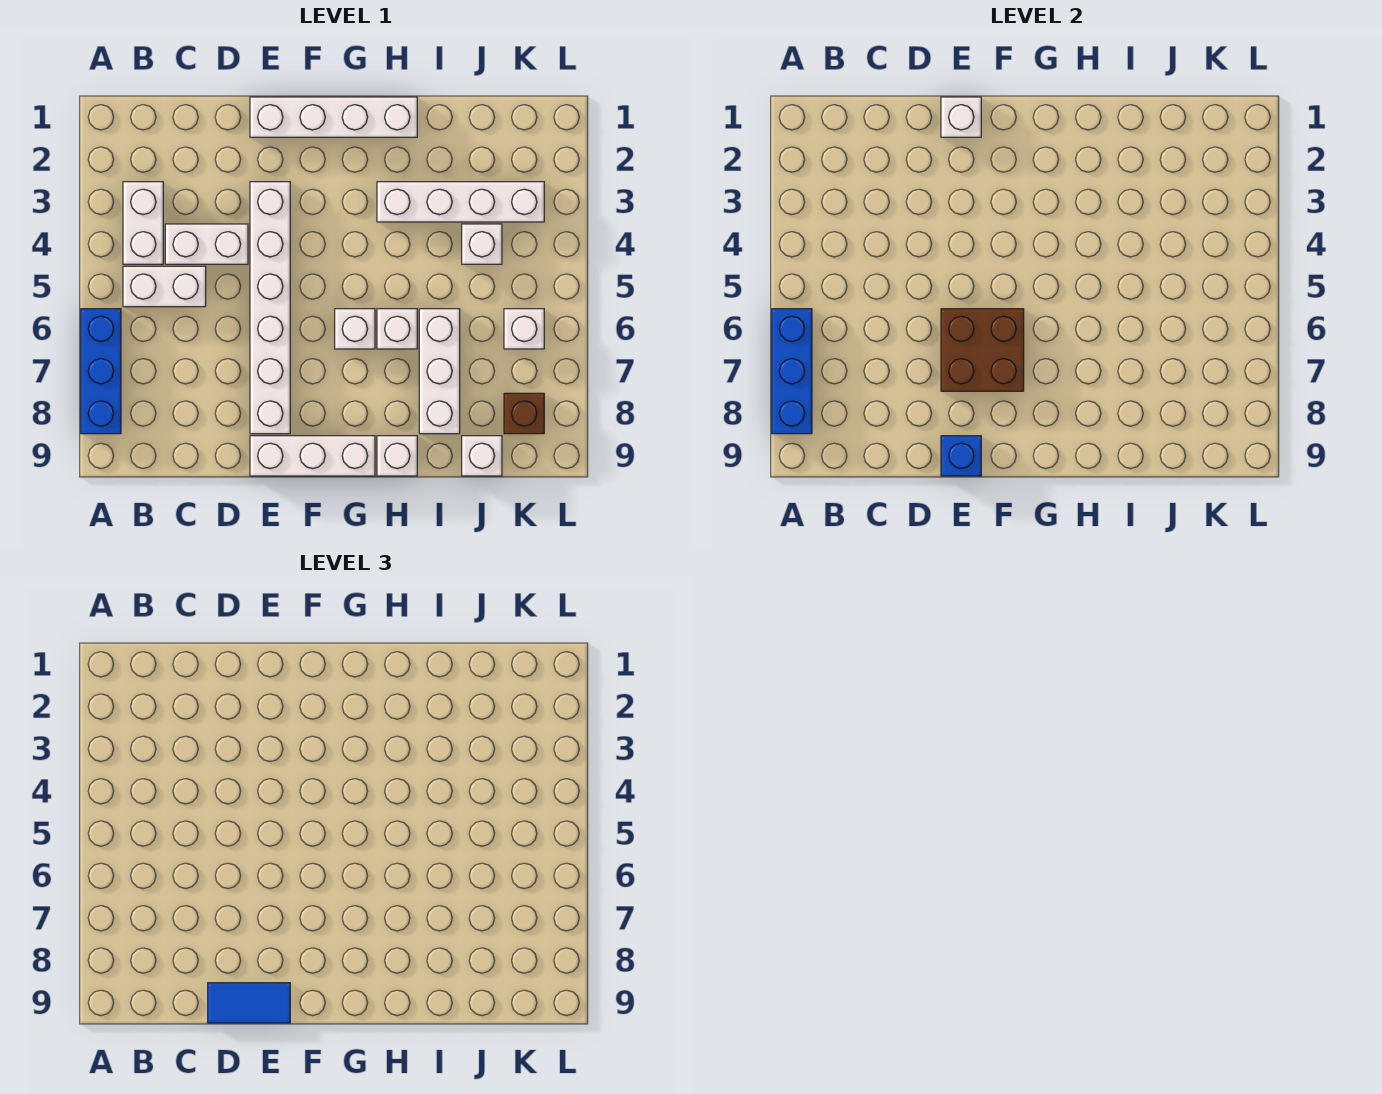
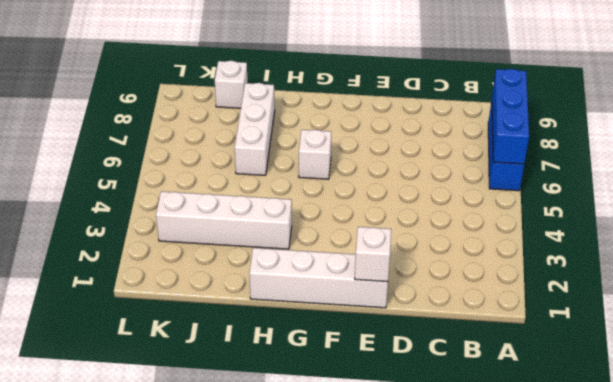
none -> white 1x2 brick [123,182,163,264]
none -> white 1x2 brick [123,266,206,307]
none -> white 1x2 brick [165,224,248,264]

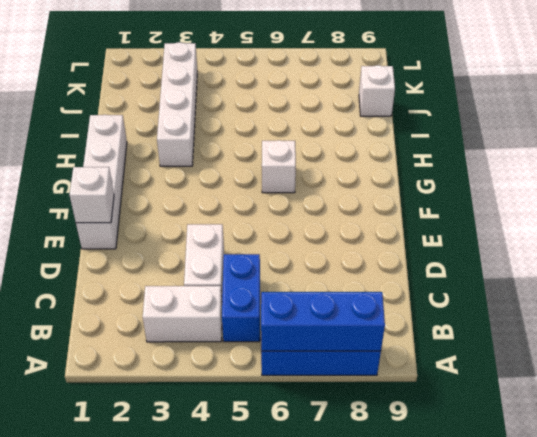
blue 1x2 brick [222,254,260,342] -> white 1x2 brick [123,266,206,307]
none -> white 1x6 brick [250,182,290,434]
none -> white 1x3 brick [250,436,375,476]
none -> white 1x1 brick [377,309,417,349]

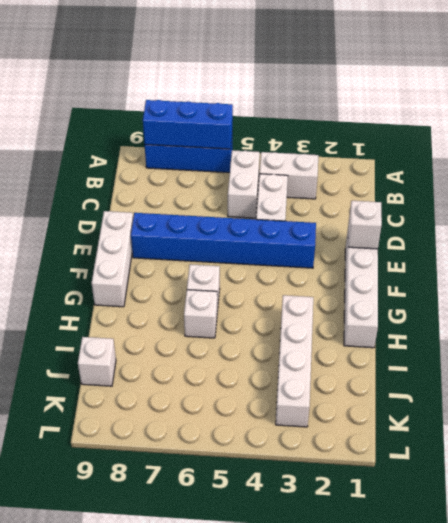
blue 1x6 brick [131,213,316,268] -> white 1x6 brick [250,182,290,434]
none -> white 1x1 brick [377,436,417,476]
none -> white 1x3 brick [419,309,460,434]
none -> white 1x1 brick [462,224,502,264]

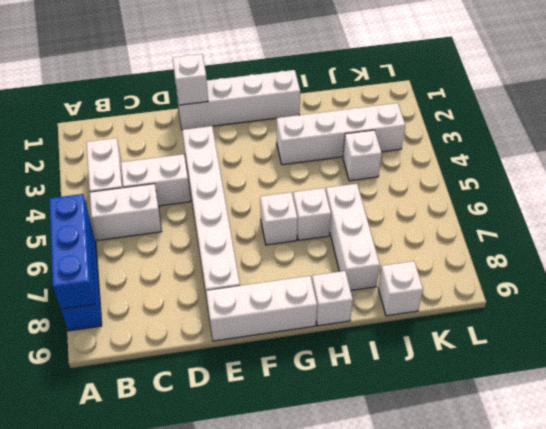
none -> white 1x1 brick [504,309,544,349]
none -> brown 1x1 brick [504,393,544,434]
none -> brown 2x2 brick [941,309,1024,391]

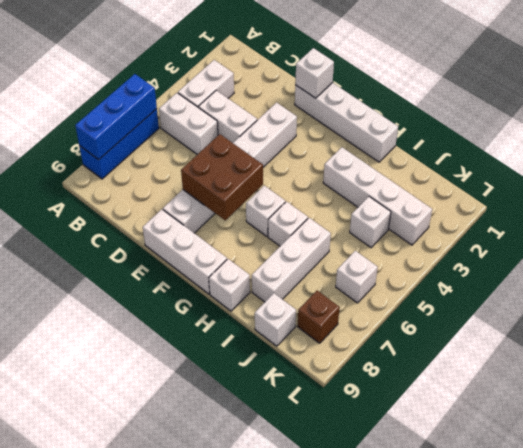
none -> blue 1x1 brick [941,436,981,476]
none -> blue 1x2 tile [208,983,290,1023]

